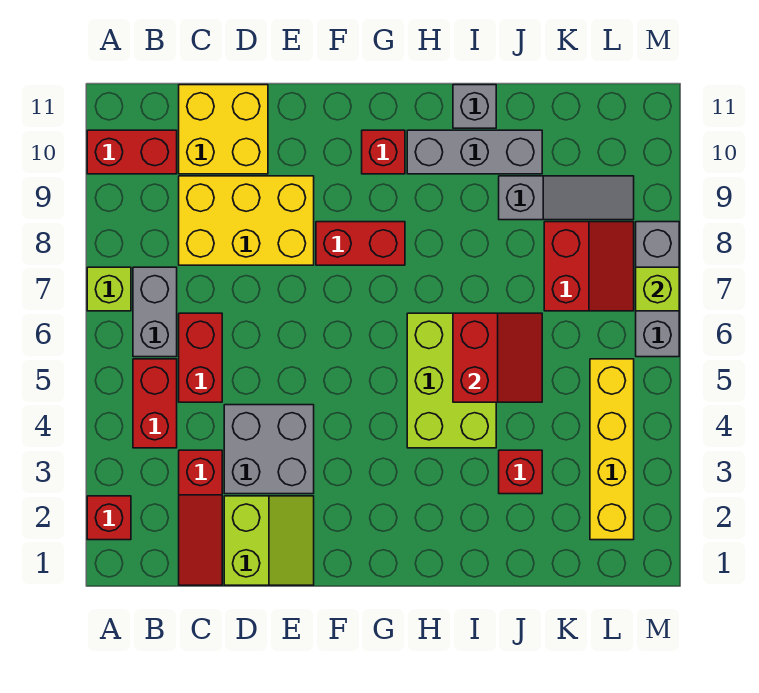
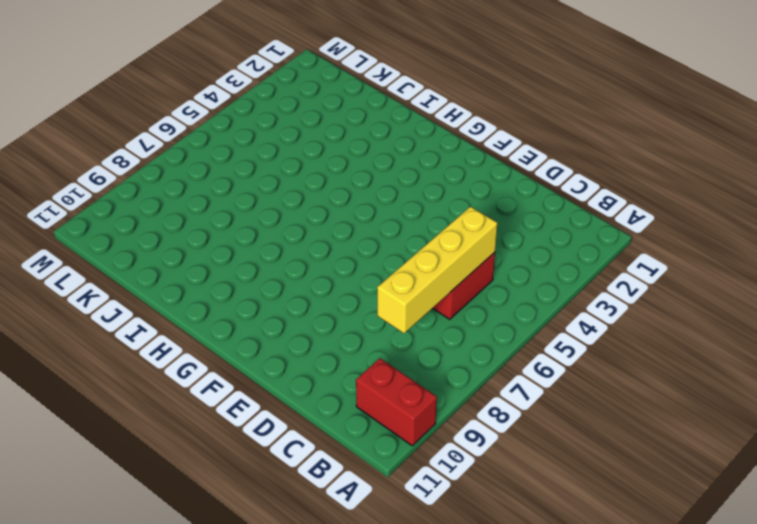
yellow 1x4 brick [377,207,497,333] -> yellow 1x4 brick moved to [590,359,634,540]
none -> red 1x1 brick [87,496,131,540]
none -> lime 1x1 brick [87,267,131,311]
none -> red 1x2 brick [133,359,177,448]

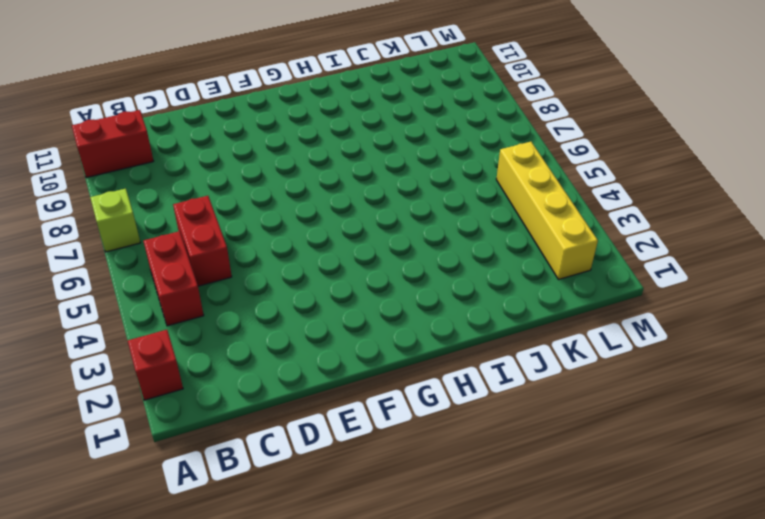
none -> grey 1x2 brick [133,267,177,357]
none -> red 1x3 slope [179,450,222,585]
none -> yellow 2x3 brick [179,176,314,265]

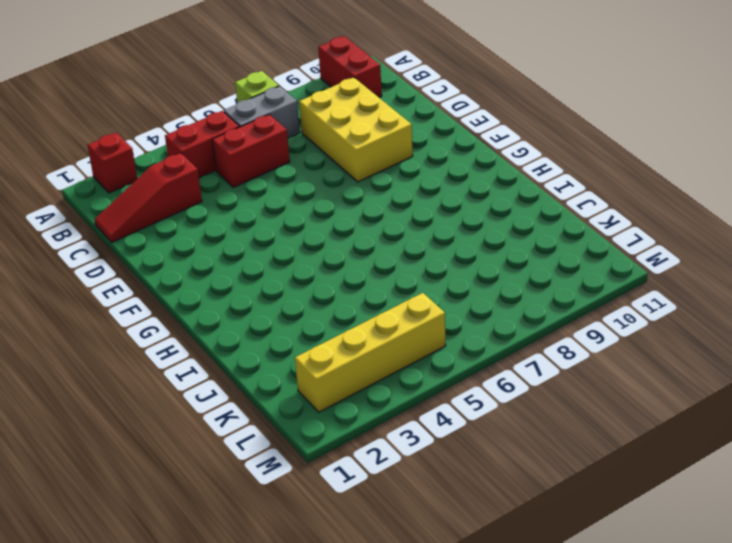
none -> yellow 2x2 brick [179,85,268,174]
none -> lime 2x2 slope [224,496,314,585]
none -> grey 2x2 brick [224,405,314,494]

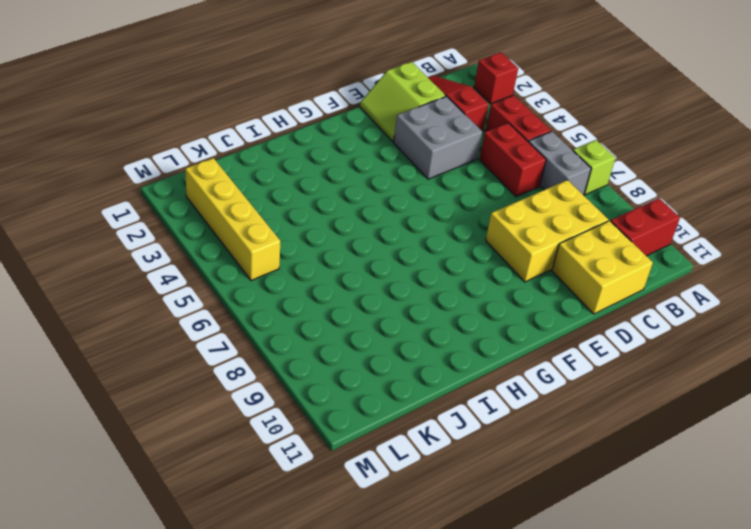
none -> red 1x2 brick [316,222,405,265]
none -> red 1x1 brick [362,130,405,174]
none -> lime 2x3 brick [407,313,496,448]

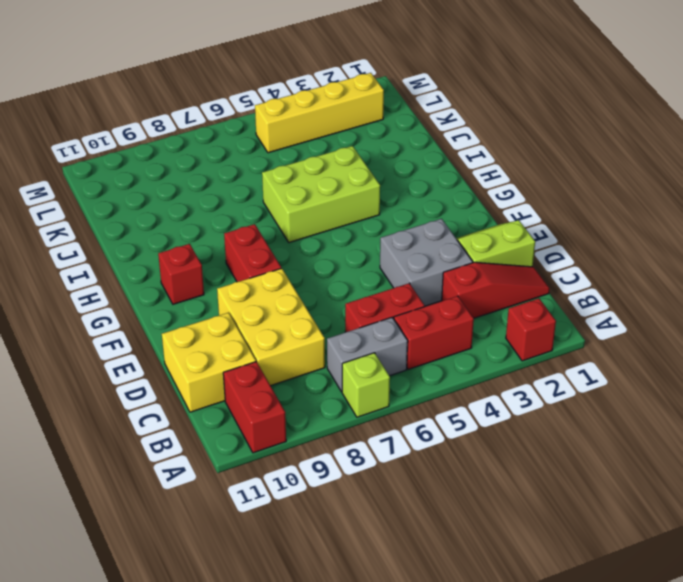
none -> grey 1x3 brick [407,130,542,174]
none -> grey 1x1 brick [453,85,496,128]
none -> red 1x1 brick [499,450,542,494]

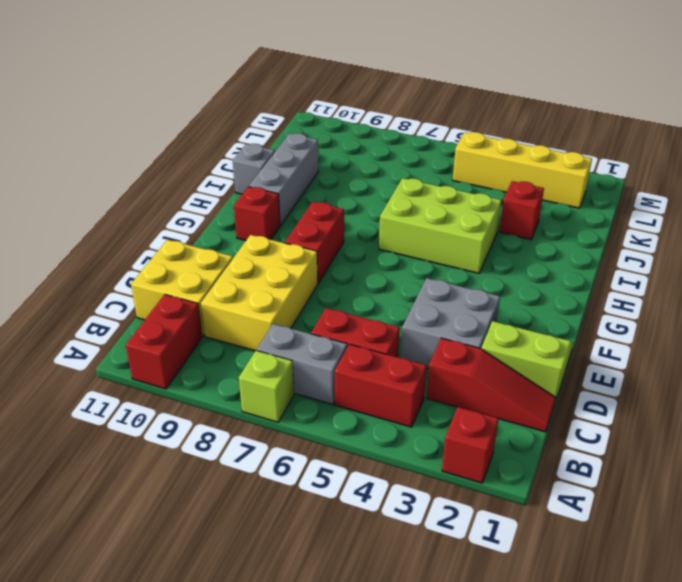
none -> grey 1x3 slope [499,176,634,220]
none -> red 2x2 slope [544,222,634,311]
none -> grey 1x3 brick [636,222,679,357]

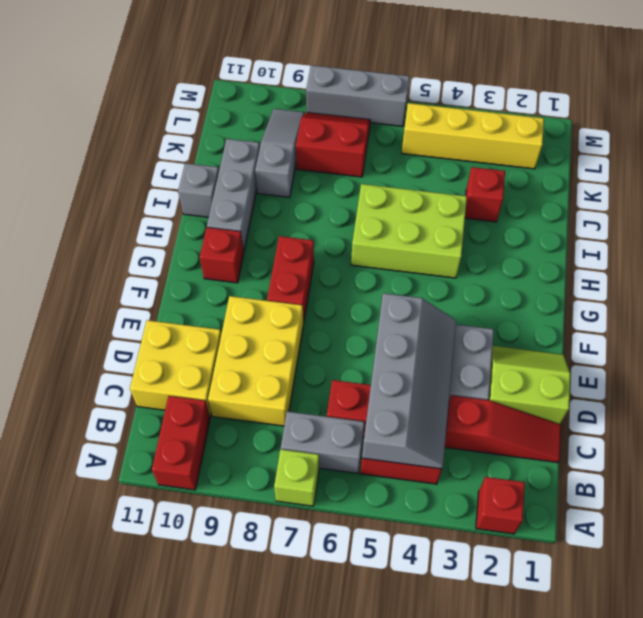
grey 2x4 slope [362,293,456,469] -> none
none -> red 2x2 slope [453,313,542,402]
none -> lime 1x1 brick [636,267,679,311]

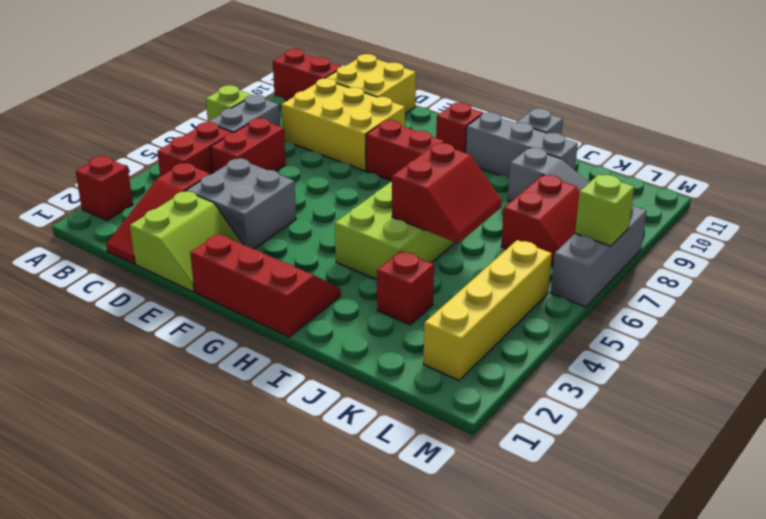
red 2x3 slope [190,234,341,337] -> none

